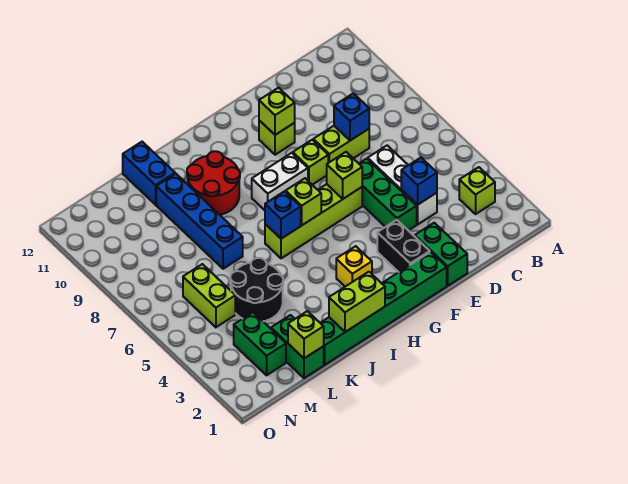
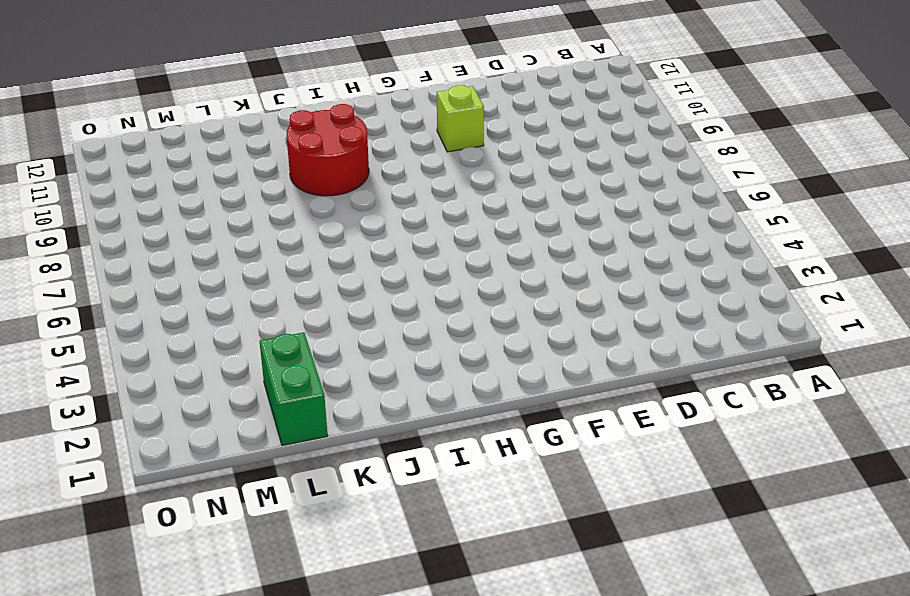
none -> lime 1x1 brick [459,167,495,214]
none -> white 1x3 brick [368,145,437,224]
none -> lime 1x2 brick [313,126,369,163]

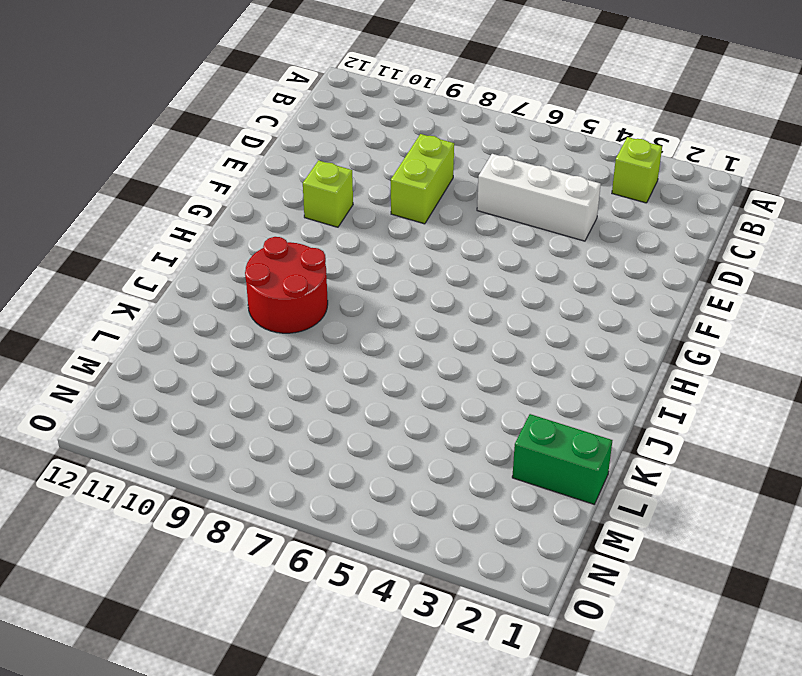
none -> green 1x2 brick [415,223,467,286]
none -> green 1x3 brick [359,159,417,231]
none -> green 1x6 brick [321,252,447,365]

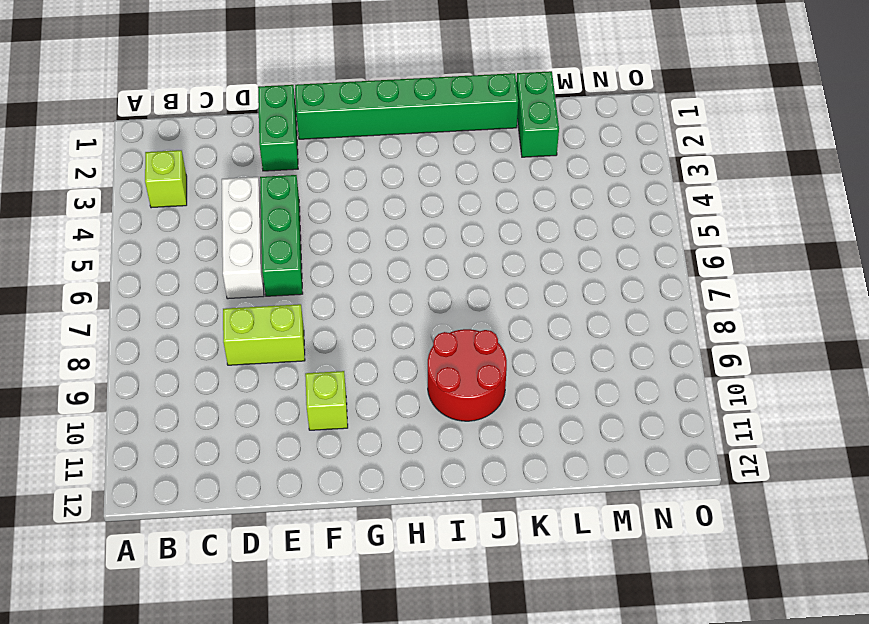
none -> black 1x2 brick [377,220,430,272]
none -> lime 1x4 brick [265,184,362,258]
none -> lime 1x1 brick [293,140,328,185]

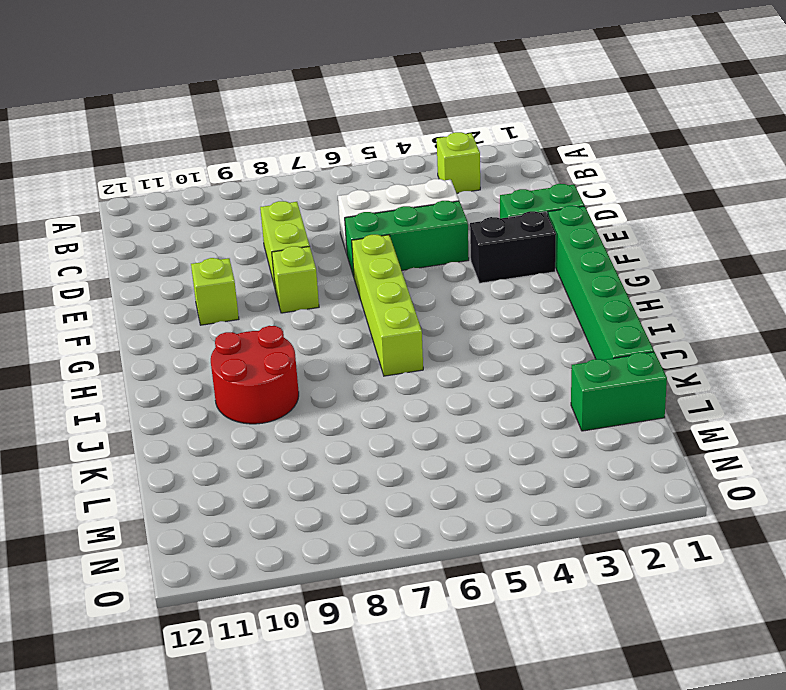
none -> white 1x2 brick [252,153,308,210]
none -> yellow 1x1 brick [336,246,372,287]
none -> black 2x2 round brick [230,258,283,321]

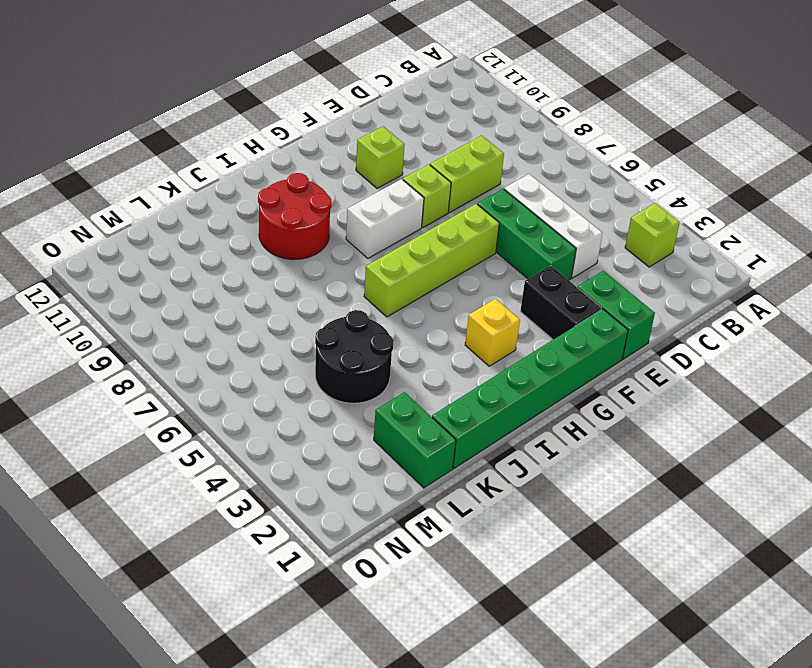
none -> blue 1x4 brick [156,174,243,269]
none -> blue 1x2 brick [123,142,175,205]
none -> green 1x2 brick [234,312,286,375]

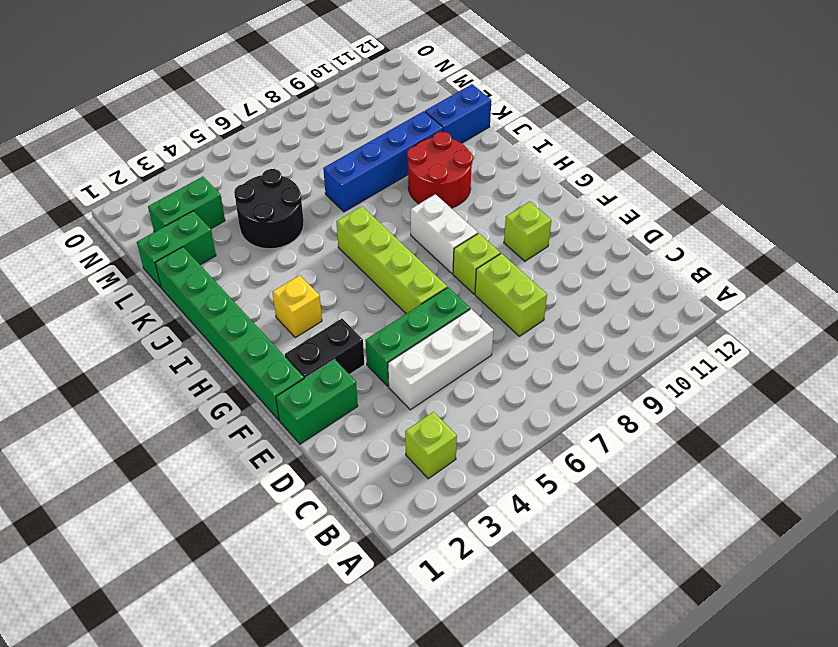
none -> lime 1x2 brick [183,264,235,327]
none -> blue 1x1 brick [401,158,437,205]
none -> blue 1x1 brick [334,93,369,140]

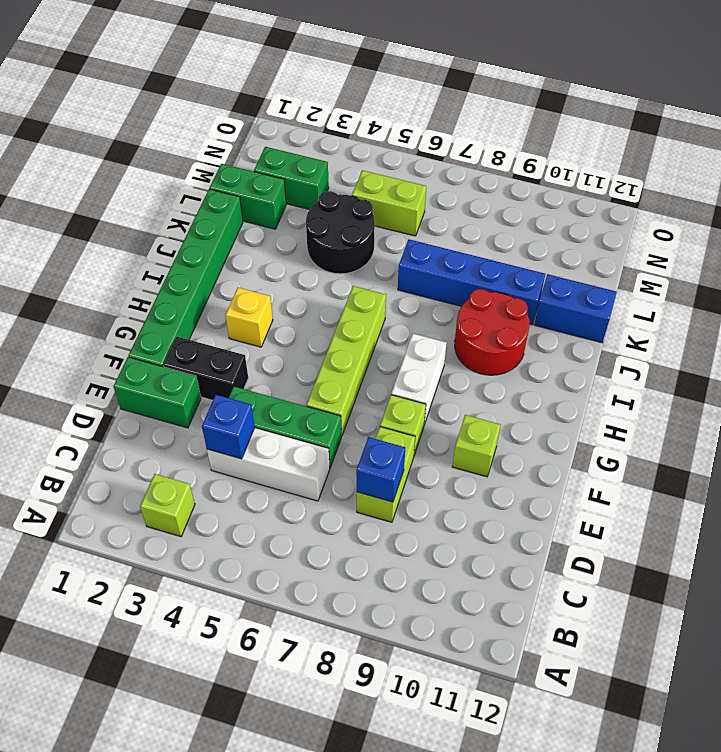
none -> lime 1x1 brick [327,152,362,199]
none -> lime 1x1 brick [259,88,295,135]
none -> lime 1x1 brick [286,178,321,225]

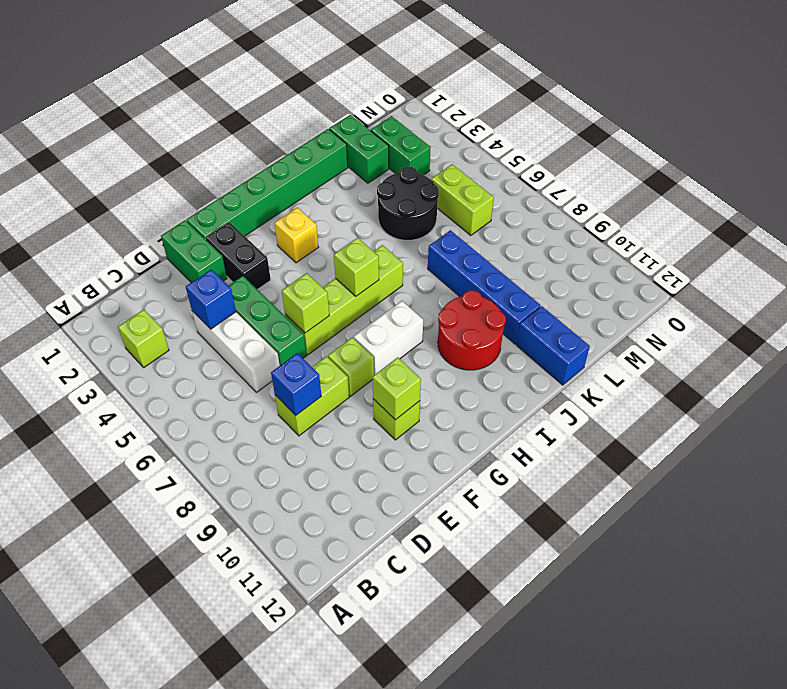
none -> lime 1x2 brick [329,272,385,332]
none -> blue 1x1 brick [265,191,301,239]
none -> lime 1x1 brick [288,311,324,358]

